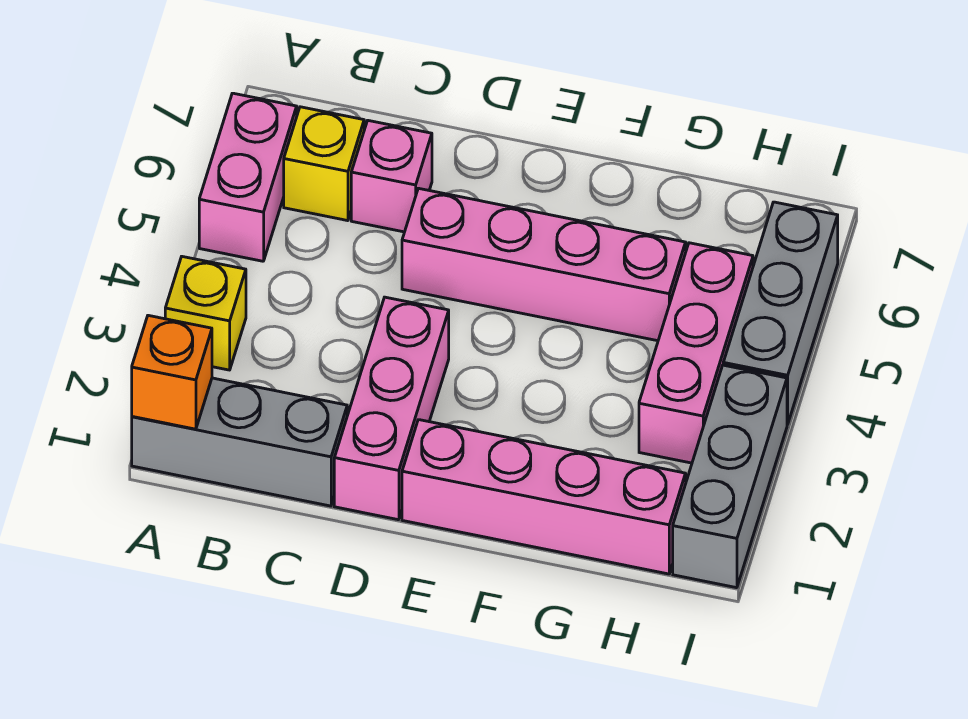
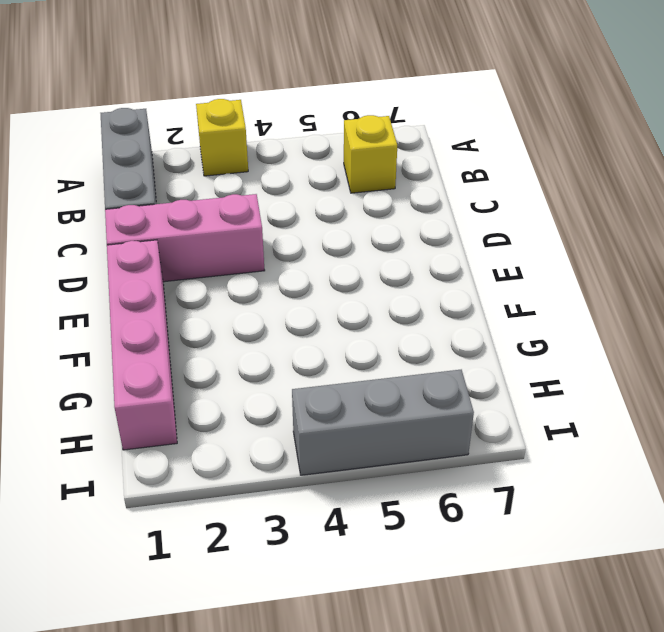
none -> pink 1x2 brick [199,93,297,261]
none -> pink 1x1 brick [351,121,432,232]
none -> pink 1x4 brick [402,188,686,341]

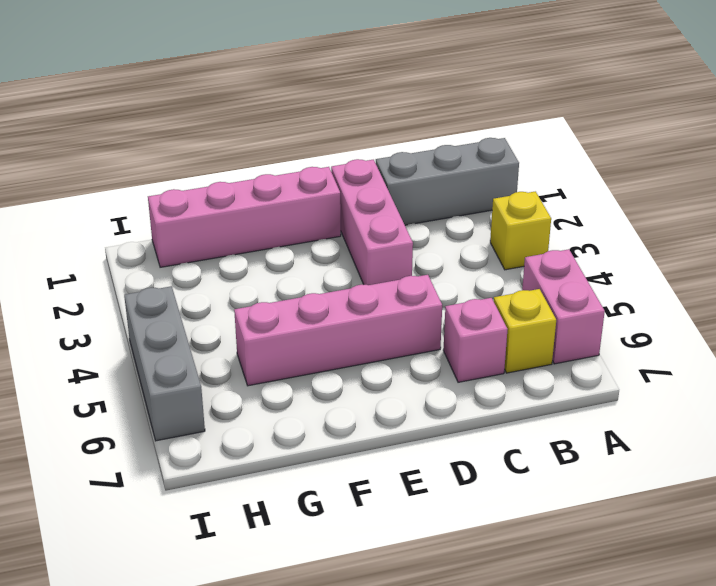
none -> pink 1x3 brick [639,243,753,463]
none -> grey 1x3 brick [673,365,787,588]
none -> orange 1x1 brick [132,315,212,429]

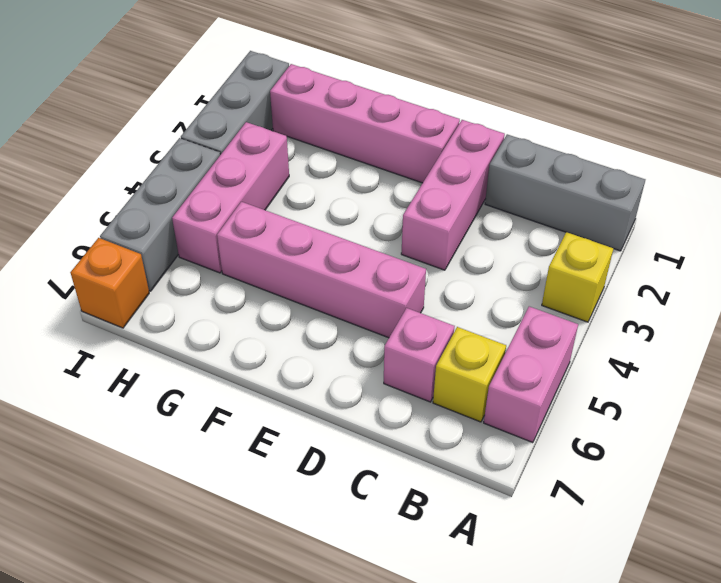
orange 1x1 brick [70,238,149,328] -> orange 1x1 brick moved to [132,315,212,429]

